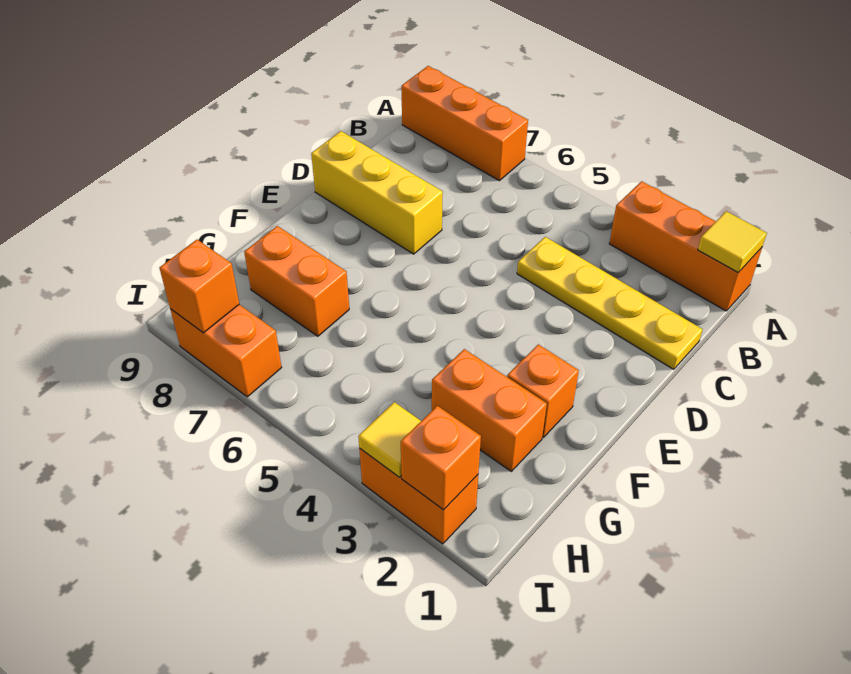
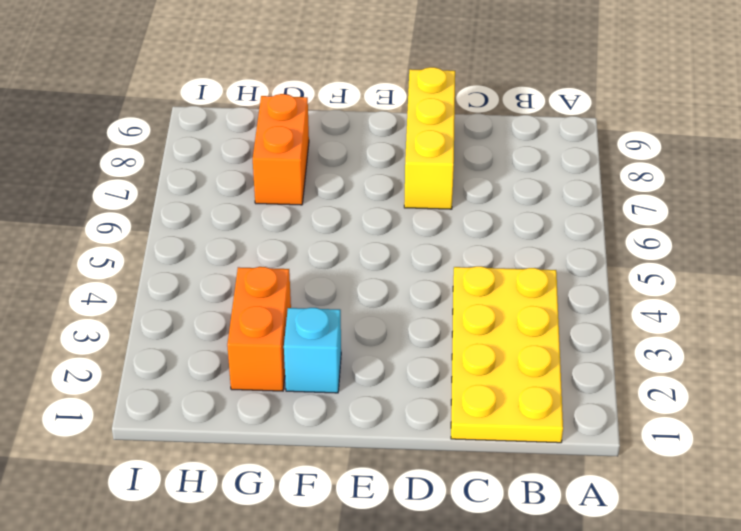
yellow 2x4 plate [451,266,563,443] -> yellow 1x4 plate [517,237,703,369]
cyan 1x1 brick [284,308,341,393] -> orange 1x1 brick [507,344,579,437]
none -> orange 1x3 brick [609,181,762,311]
none -> orange 1x3 brick [401,66,528,181]
none -> orange 1x2 brick [359,448,478,544]

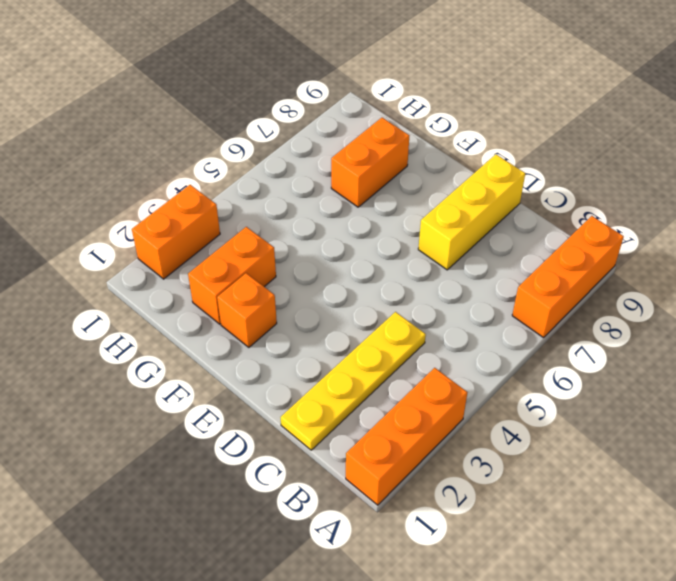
none -> orange 1x2 brick [170,305,282,397]
none -> yellow 1x1 tile [698,211,767,272]
none -> orange 1x1 brick [401,406,481,510]

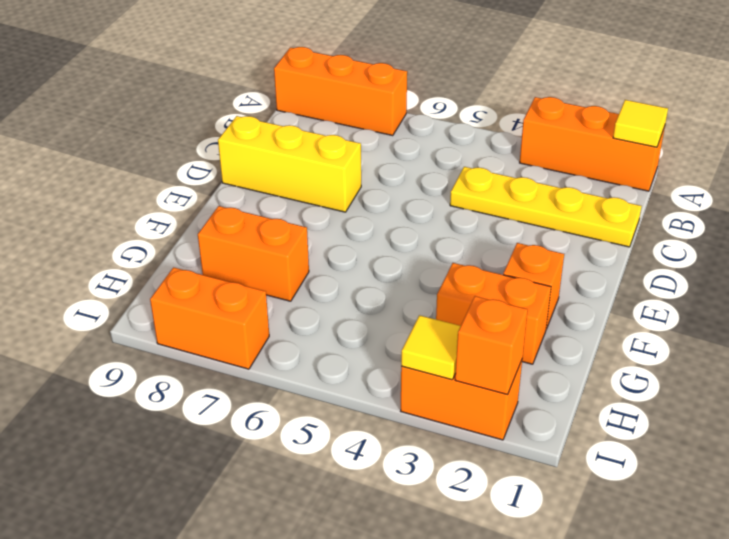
none -> orange 1x1 brick [159,240,239,333]

